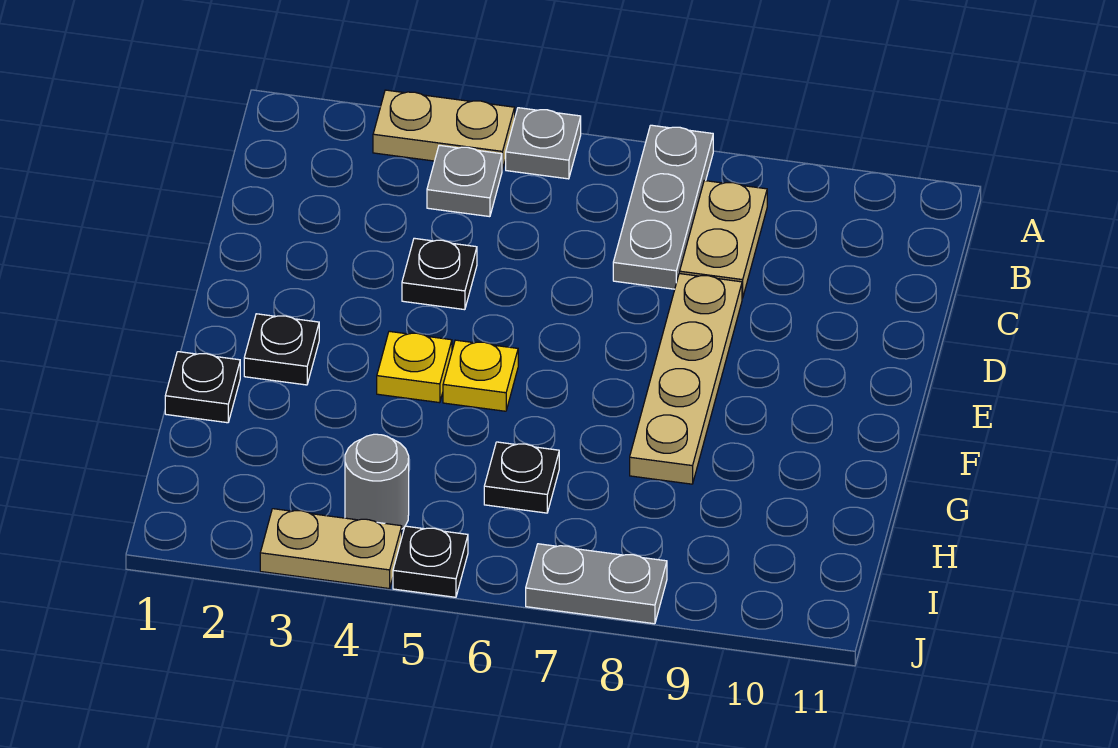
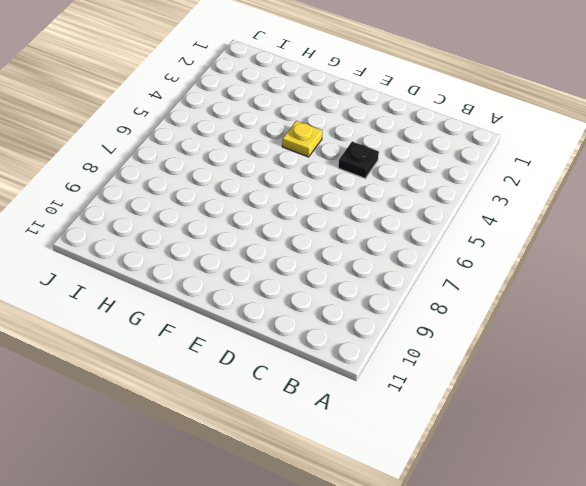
none -> tan 1x2 plate [373,90,515,170]
none -> grey 1x1 plate [506,108,581,179]
none -> grey 1x3 plate [613,125,713,289]

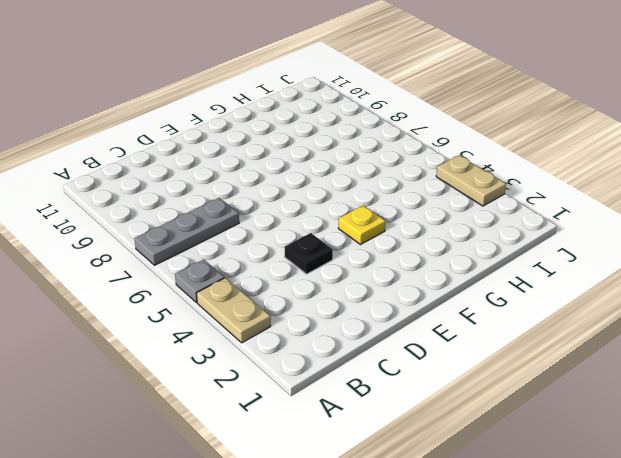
none -> grey 1x1 plate [427,145,502,217]
none -> tan 1x2 plate [680,181,767,298]
none -> tan 1x4 plate [630,274,742,484]

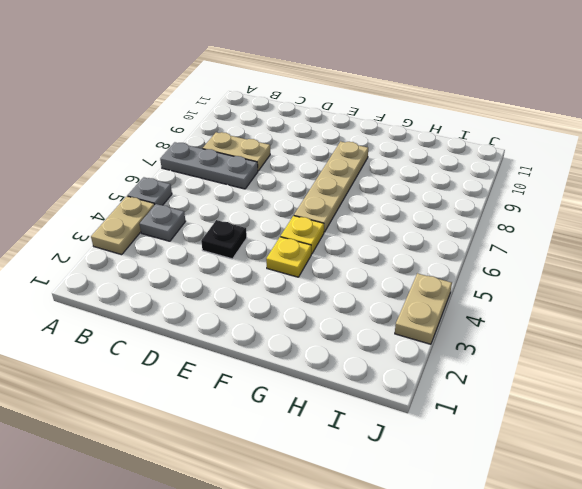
tan 1x4 plate [294,141,368,232] -> tan 1x4 plate turned to [630,274,742,484]
none -> black 1x1 plate [244,314,319,385]
none -> black 1x1 plate [165,352,240,423]
none -> black 1x1 plate [484,442,559,513]

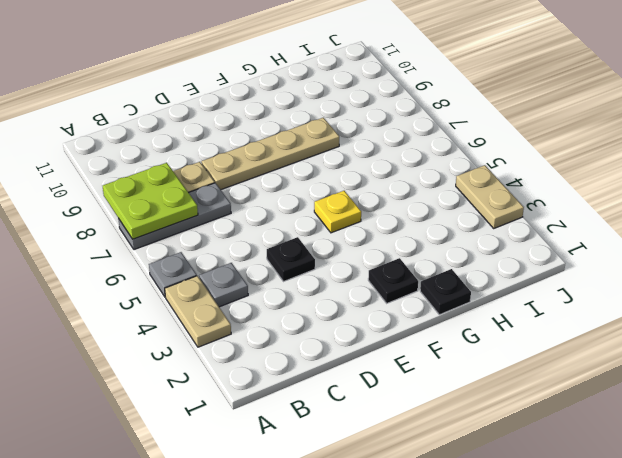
lime 2x2 plate [102,163,198,239] -> none
none -> yellow 1x1 plate [377,331,452,403]
none -> black 1x1 plate [484,442,559,513]
none -> grey 1x1 round brick [345,434,409,529]

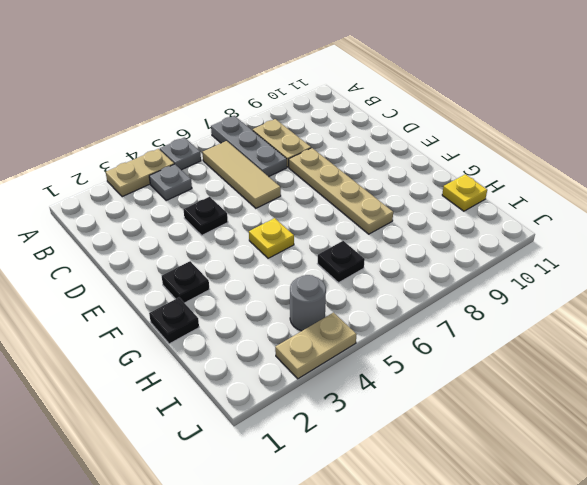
tan 1x3 tile [202,141,281,208] -> none
yellow 1x1 plate [442,174,487,211] -> yellow 1x1 plate moved to [377,331,452,403]
none -> black 1x1 plate [393,526,468,597]
none -> grey 1x2 plate [526,544,667,624]

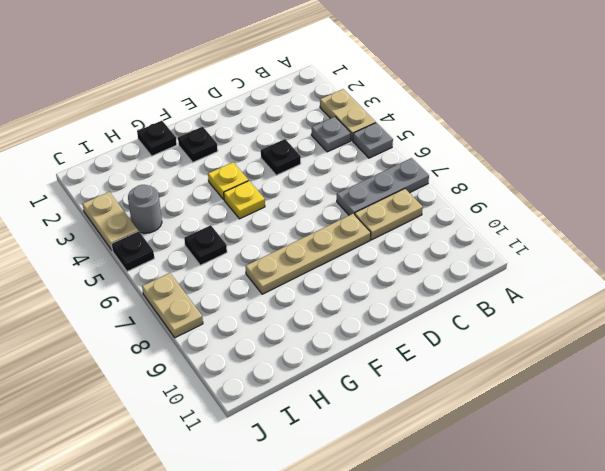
tan 1x2 plate [142,273,203,338] -> grey 1x2 plate [526,544,667,624]

